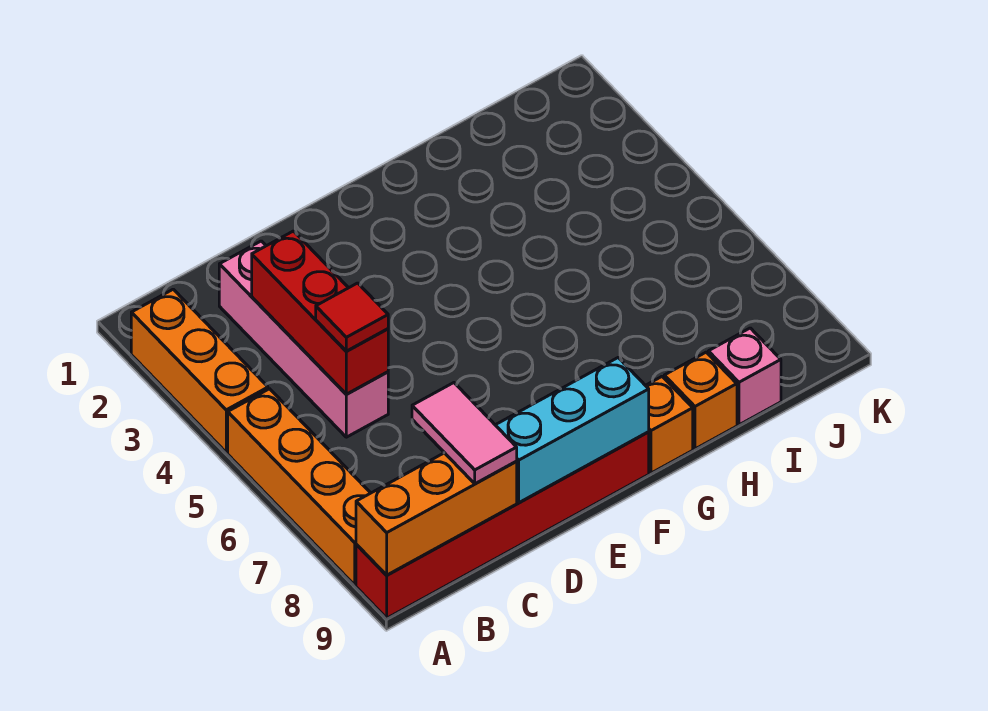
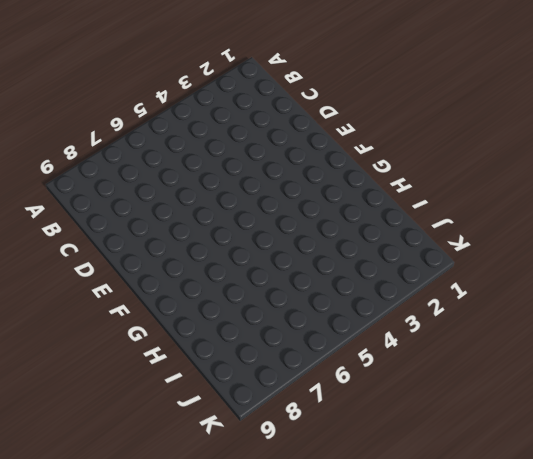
none -> orange 1x3 brick [131,289,268,452]
none -> orange 1x4 brick [228,389,370,585]
none -> red 1x6 brick [356,432,649,618]

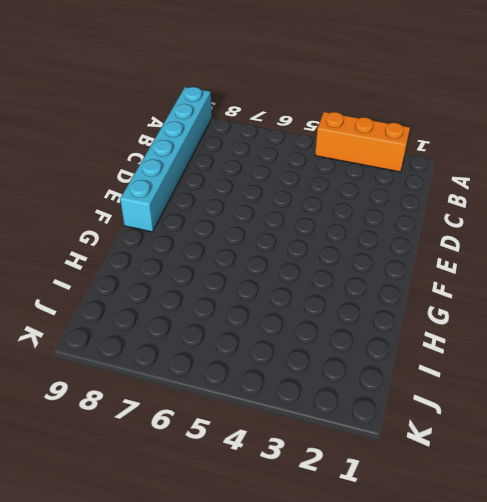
cyan 1x6 brick [120,87,212,232] -> red 1x6 brick [356,432,649,618]
none -> orange 1x4 brick [228,389,370,585]
none -> pink 1x4 brick [219,241,388,437]
none -> orange 1x1 brick [645,377,693,473]

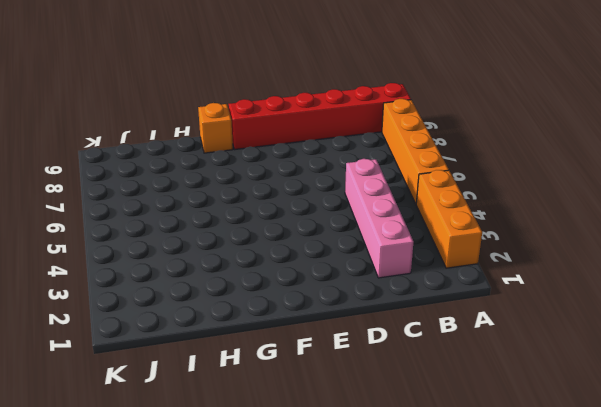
none -> orange 1x1 brick [664,352,737,449]
none -> pink 1x1 brick [708,328,781,425]
none -> orange 1x3 brick [356,453,517,575]

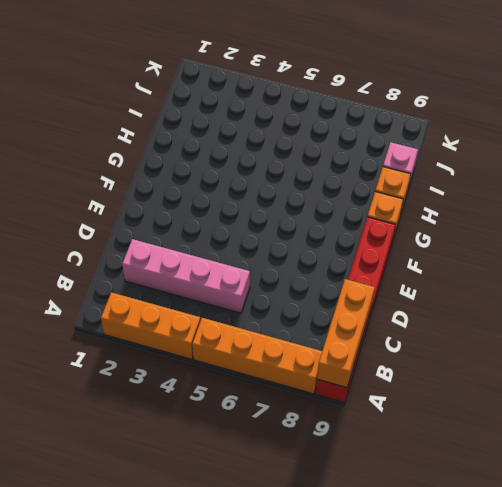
none -> red 1x3 brick [252,231,388,394]
none -> cyan 1x3 brick [496,358,649,503]
none -> red 1x1 tile [316,283,388,351]

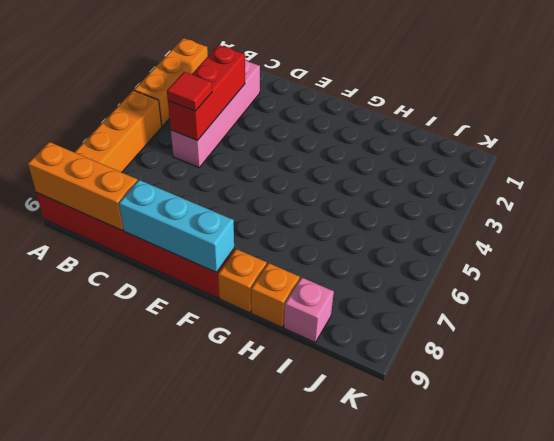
none -> pink 1x2 tile [412,383,517,484]

